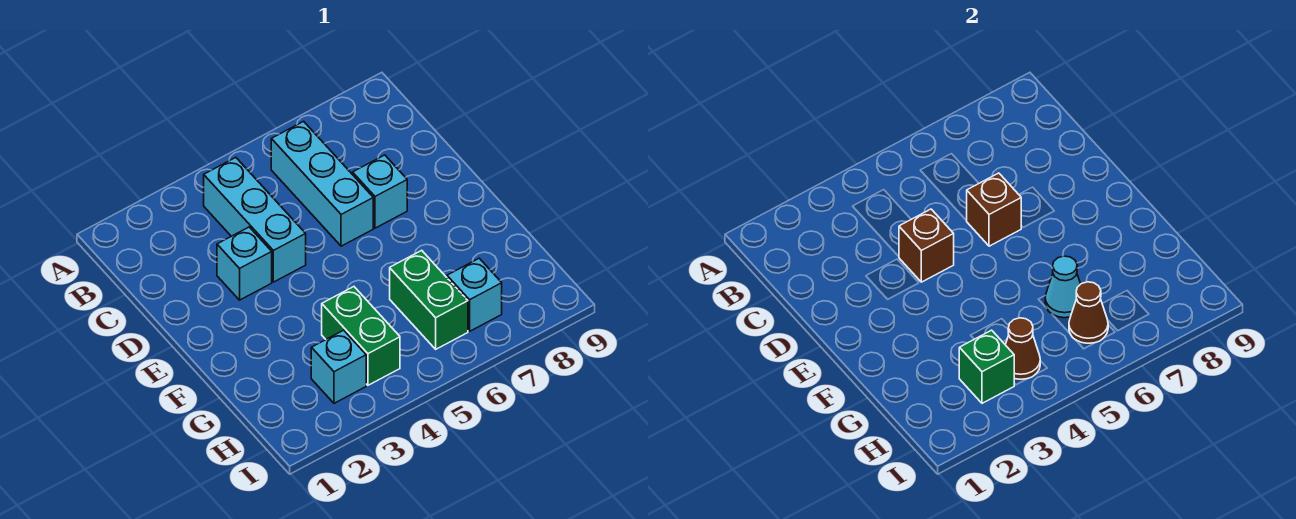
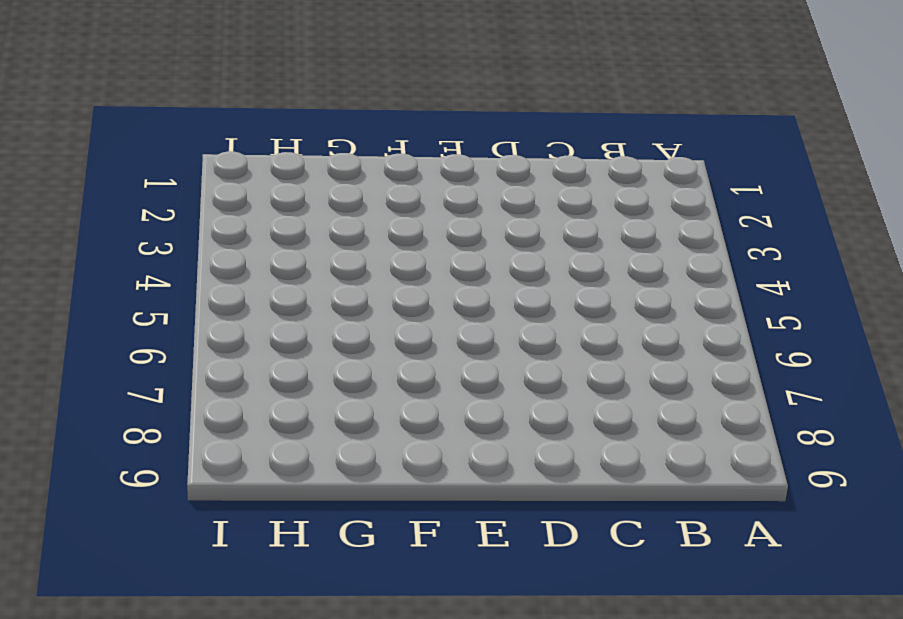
none -> cyan 1x3 brick [204,157,306,282]
none -> cyan 1x3 brick [271,121,373,246]
none -> cyan 1x1 brick [217,227,272,300]

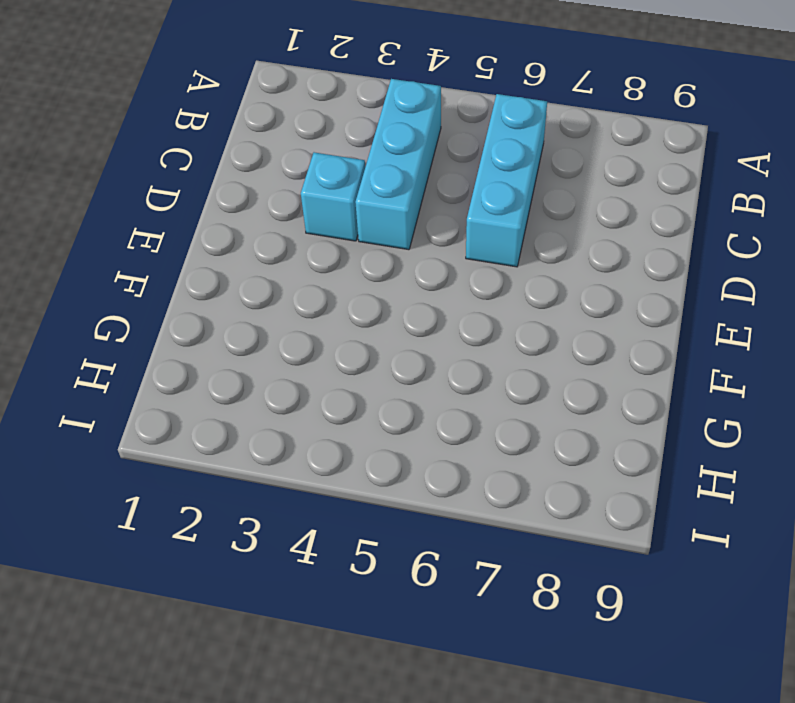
none -> cyan 1x1 brick [353,155,407,228]
none -> green 1x2 brick [322,287,400,385]
none -> green 1x2 brick [390,250,468,349]

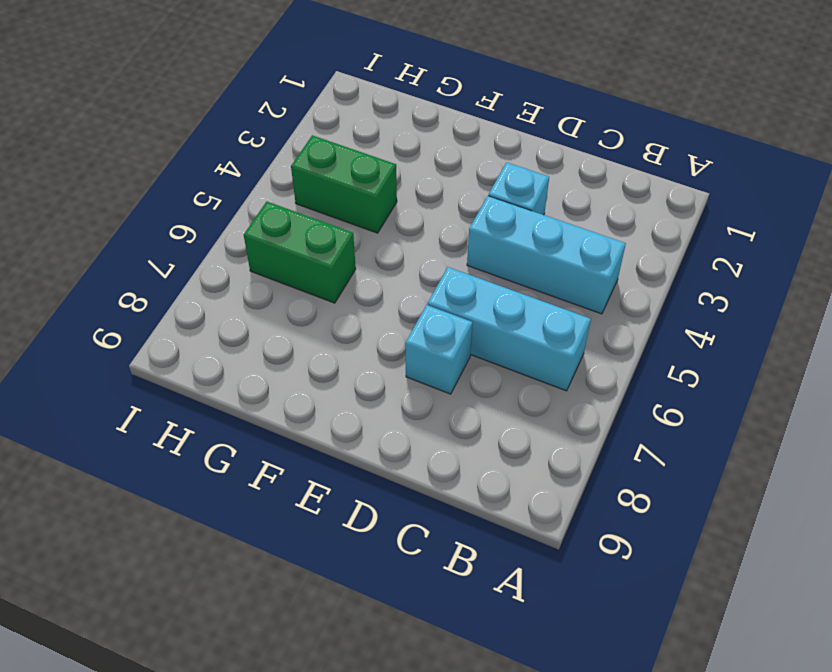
none -> cyan 1x1 brick [311,330,366,403]
none -> cyan 1x1 brick [447,258,502,331]
none -> brown 1x1 brick [899,209,954,282]

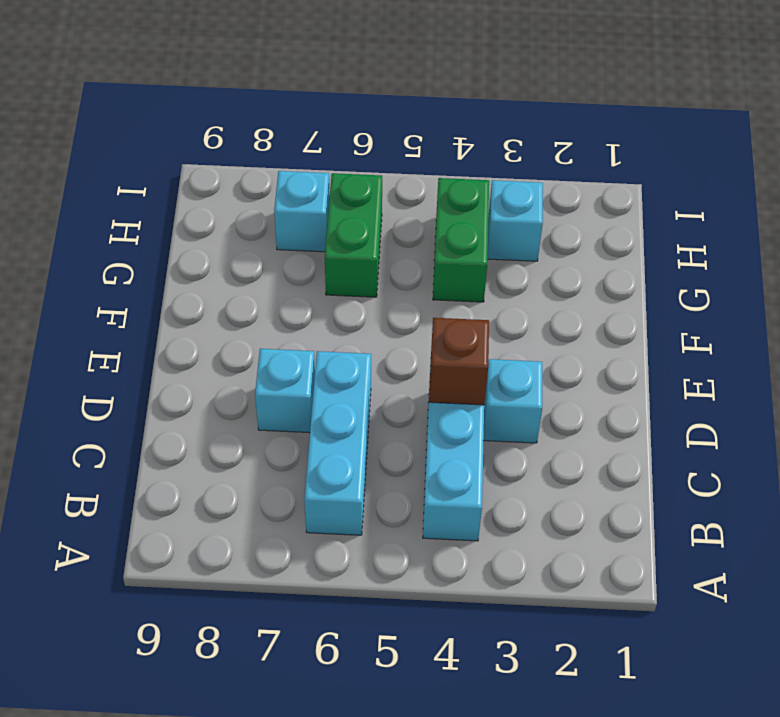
none -> brown 1x1 brick [966,173,1021,246]
none -> cyan 1x1 cone [1045,256,1080,318]
none -> green 1x1 brick [959,330,1014,403]

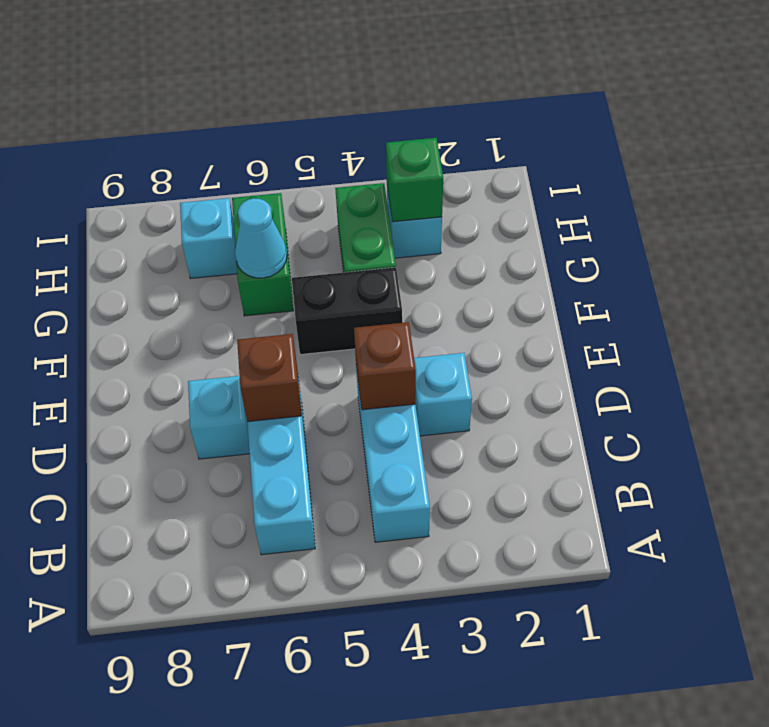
black 1x2 brick [292,267,402,355] -> none
none -> brown 1x1 cone [1005,318,1040,379]
none -> brown 1x1 cone [1069,282,1108,343]

